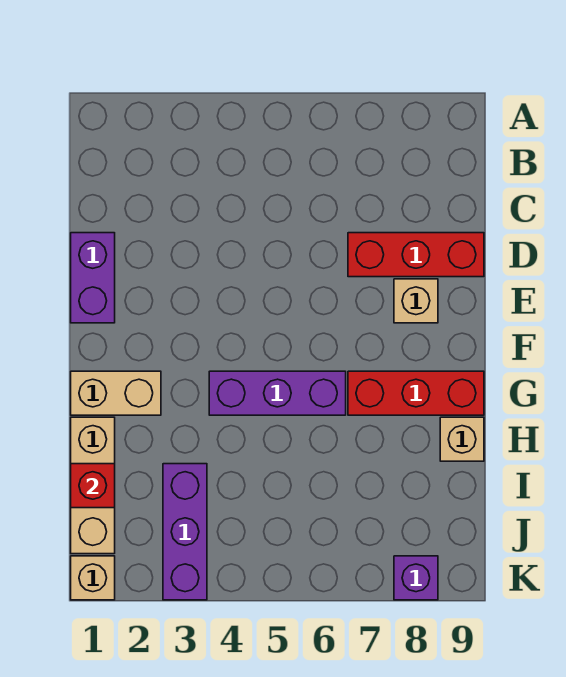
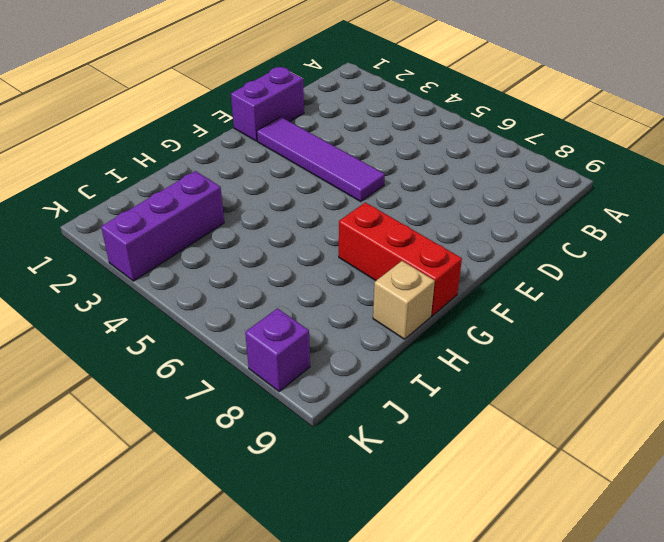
purple 1x4 tile [257,117,385,201] -> none
none -> red 1x3 brick [348,233,484,277]
none -> tan 1x1 brick [394,279,438,323]
none -> tan 1x2 brick [71,371,161,415]

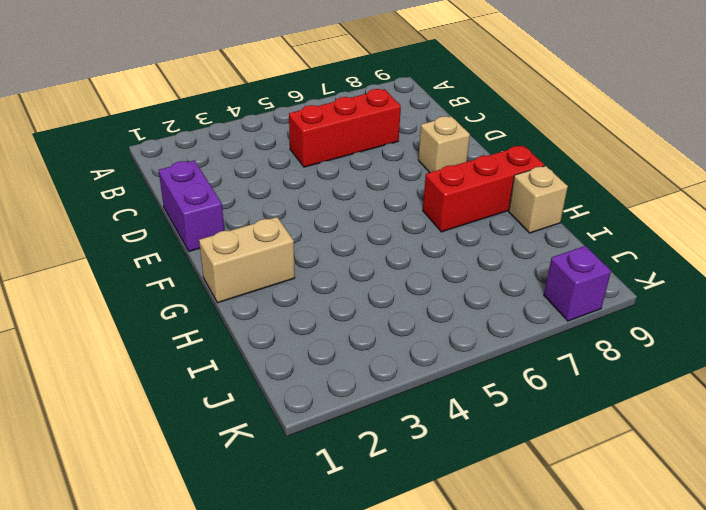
red 1x3 brick [289,89,401,167] -> red 1x3 brick moved to [348,233,484,277]
none -> purple 1x3 brick [209,371,346,415]
none -> tan 1x3 brick [71,417,115,554]
none -> purple 1x3 brick [163,464,207,600]

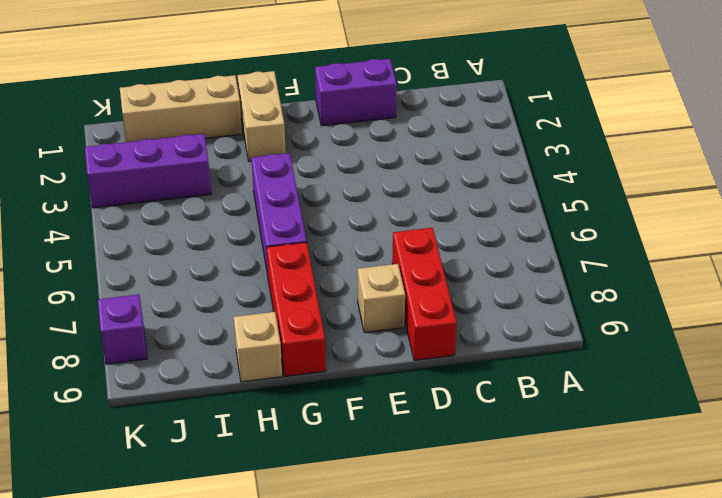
none -> tan 1x1 brick [71,556,115,600]
none -> red 1x1 brick [71,464,115,508]

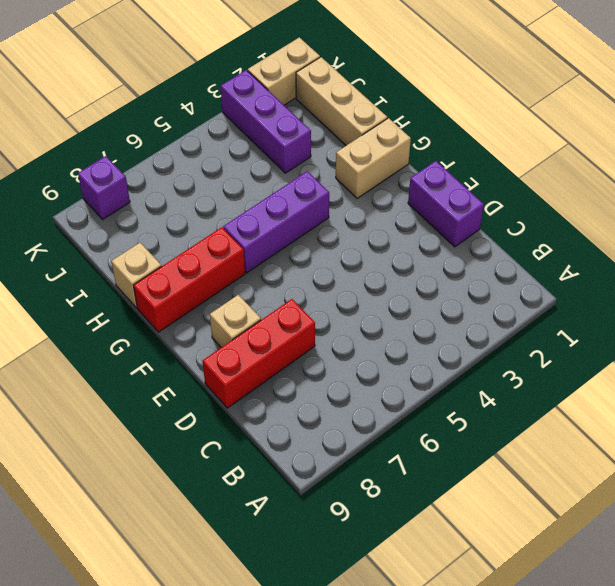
tan 1x2 brick [248,37,320,105] -> tan 1x1 brick [71,556,115,600]
none -> red 1x1 brick [71,464,115,508]

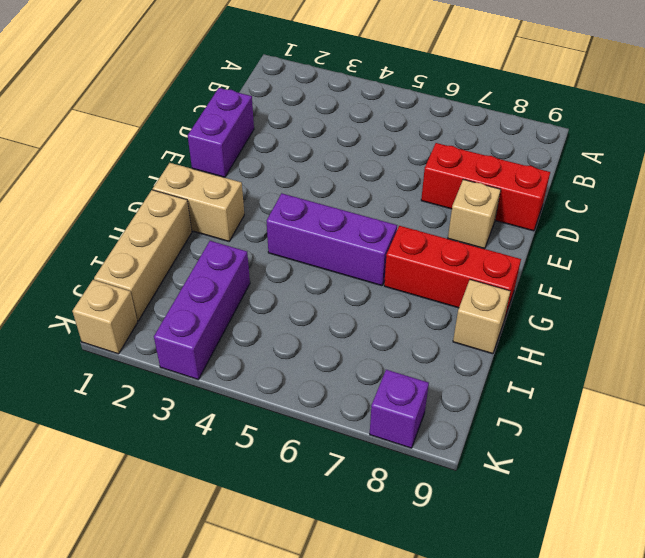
none -> red 1x1 brick [71,464,115,508]

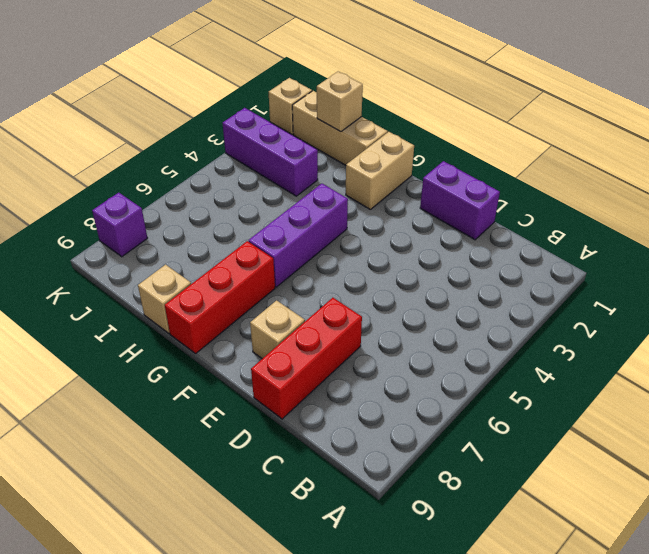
tan 1x1 brick [316,72,363,132] -> red 1x1 brick [71,464,115,508]

